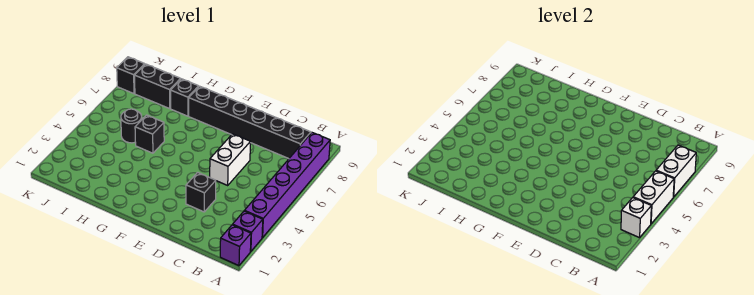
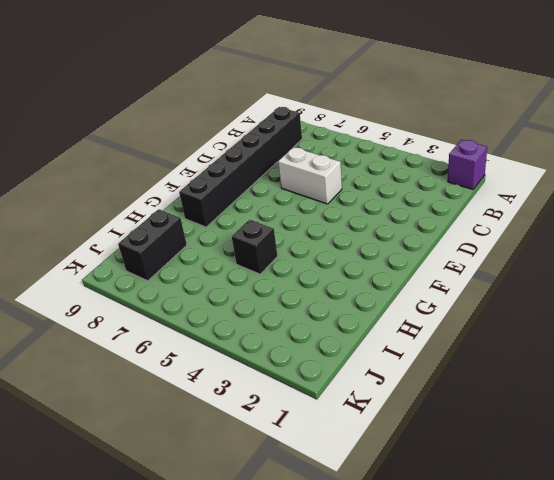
none -> purple 1x1 brick [233,211,263,252]
none -> purple 1x6 brick [244,133,330,238]
none -> black 1x1 brick [186,172,216,212]

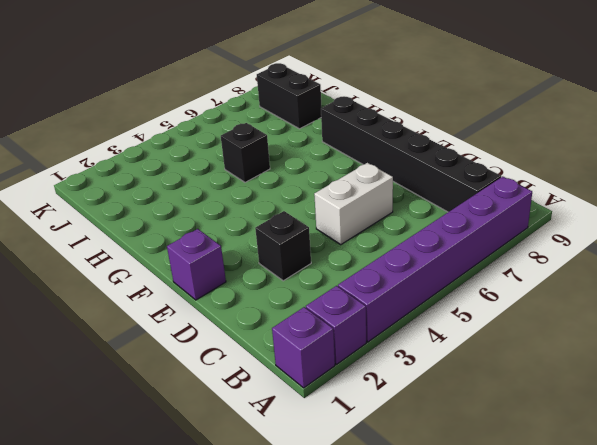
purple 1x1 brick [167,229,226,300] -> none
none -> black 1x1 brick [170,79,199,116]
none -> black 1x1 round brick [121,109,142,143]
none -> black 1x1 brick [117,57,145,94]

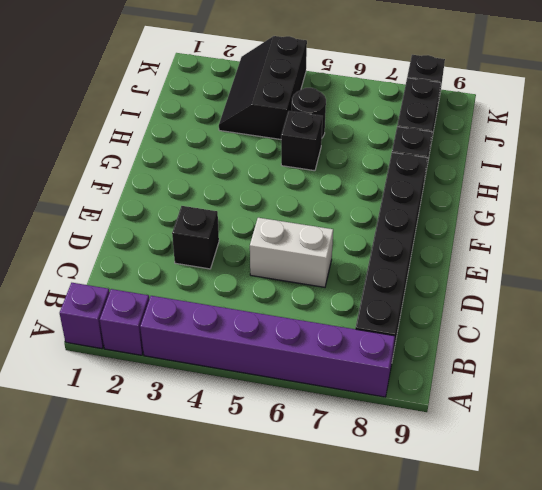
black 2x3 slope [219,36,307,139] -> none
none -> white 1x1 brick [621,198,651,238]
none -> white 1x2 brick [633,171,674,224]
none -> white 1x2 brick [656,145,696,197]

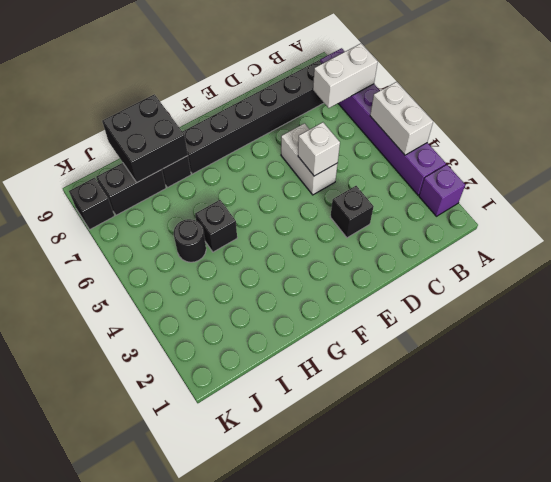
white 1x2 brick [313,44,378,108] -> white 1x2 brick turned to [656,145,696,197]
white 1x1 brick [298,122,340,176] -> white 1x1 brick moved to [621,198,651,238]
black 2x2 brick [102,94,188,182] -> none
none -> purple 1x1 brick [220,225,251,266]

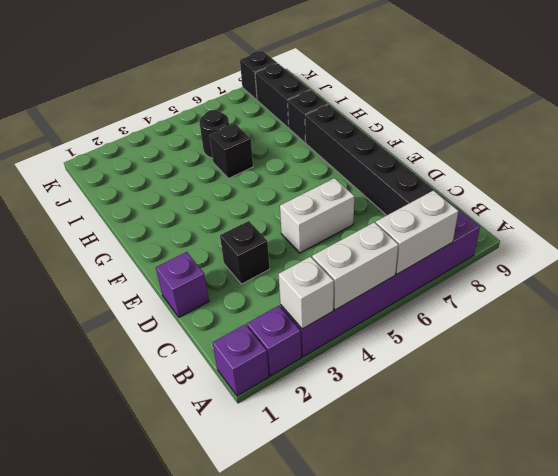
purple 1x1 brick [156,252,209,317] -> none

